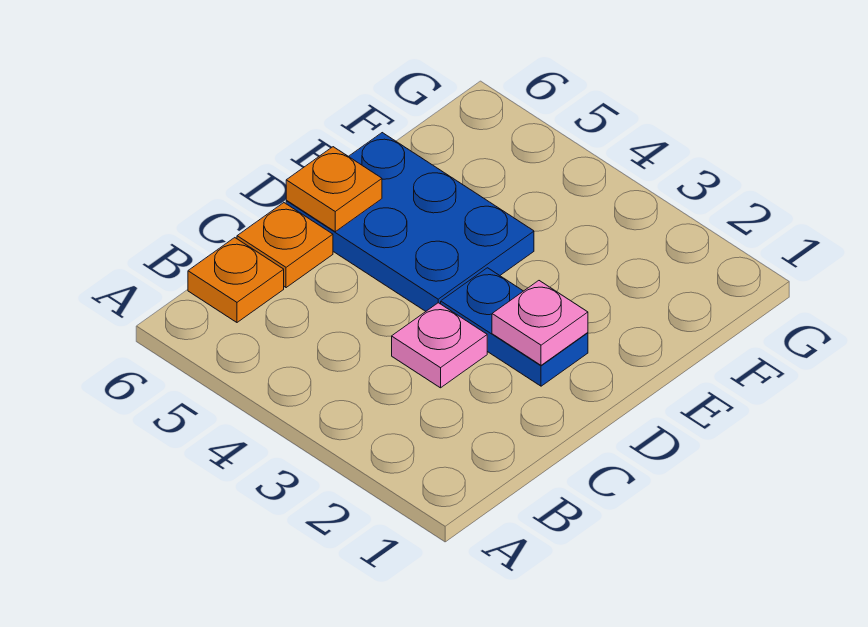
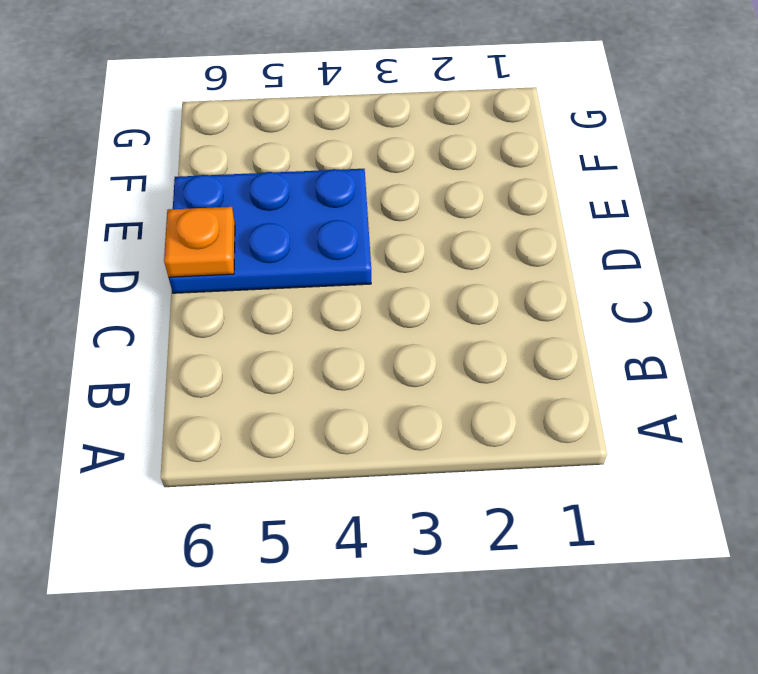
none -> orange 1x1 plate [188,238,284,322]
none -> pink 1x1 plate [392,303,487,388]

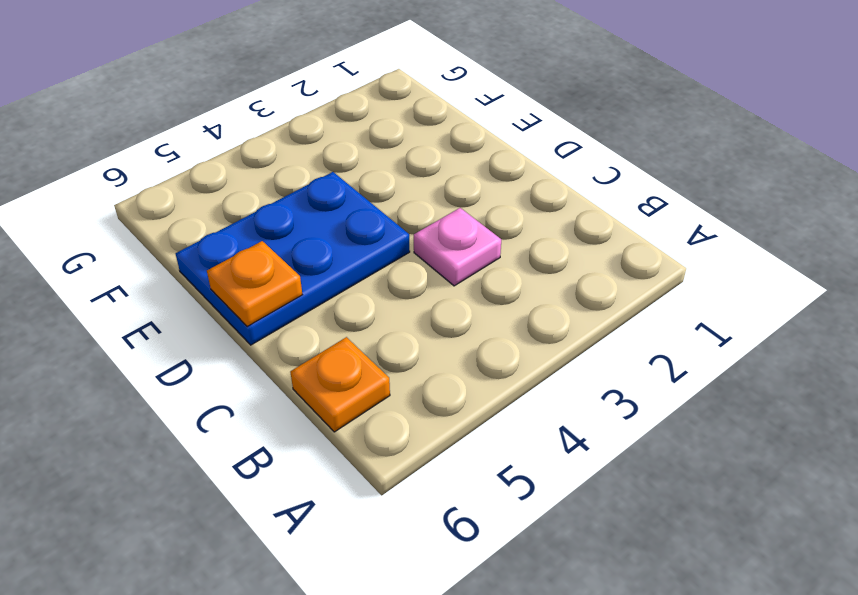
none -> orange 1x1 plate [237,203,333,288]
none -> blue 1x2 plate [441,268,588,386]

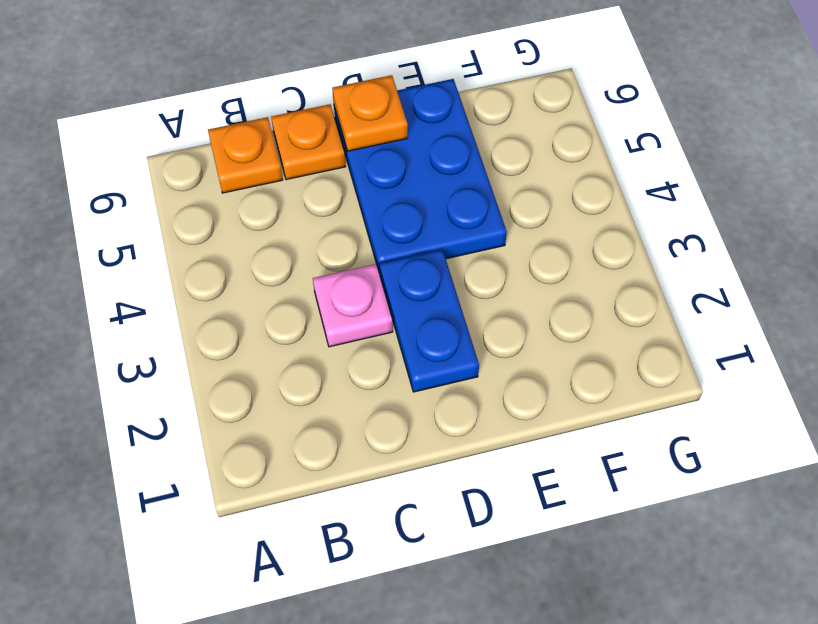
none -> pink 1x1 plate [492,281,588,365]

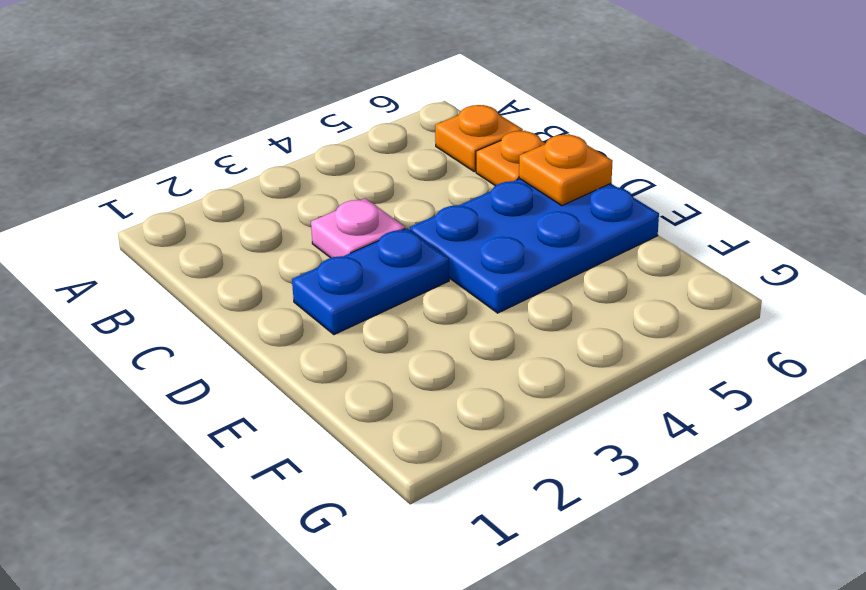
none -> pink 1x1 plate [492,281,588,365]

